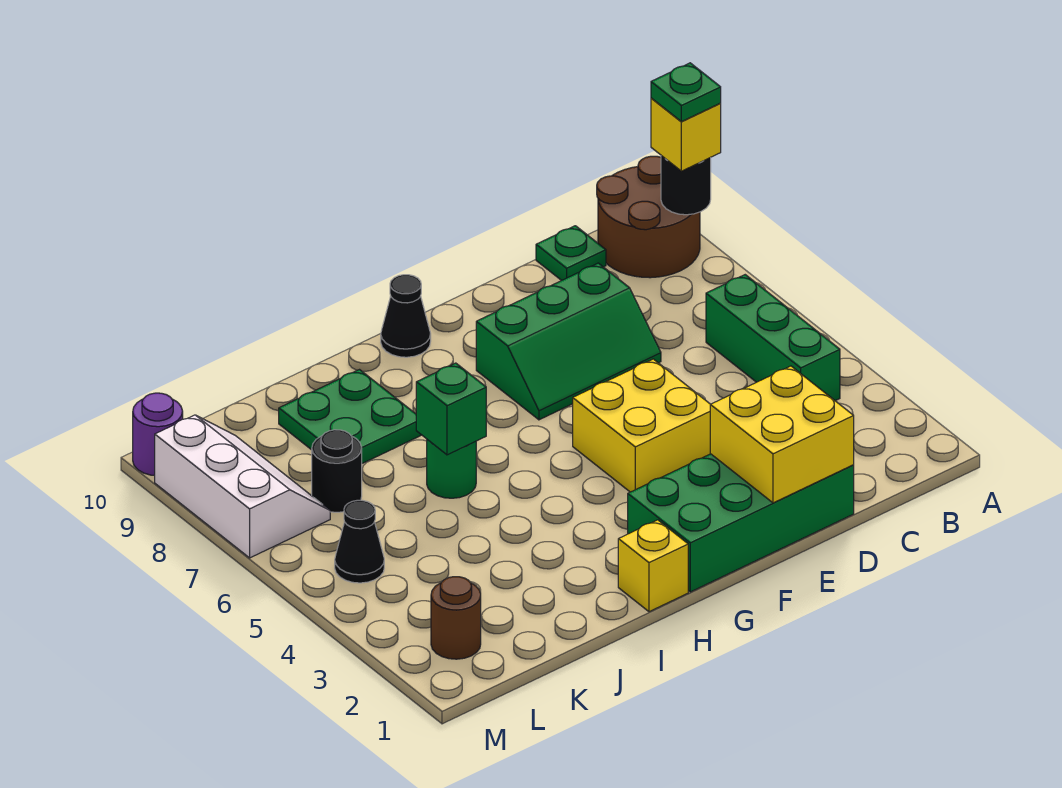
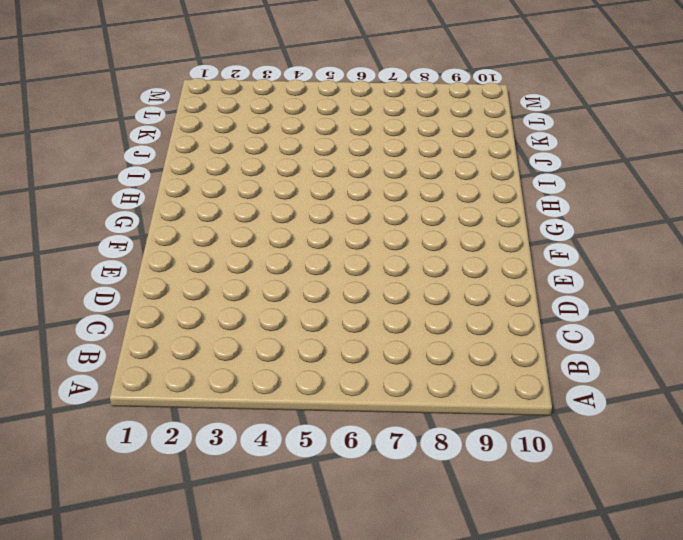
none -> brown 2x2 round brick [597,156,700,278]
none -> green 1x3 brick [706,275,840,401]
none -> green 1x1 plate [536,226,606,281]

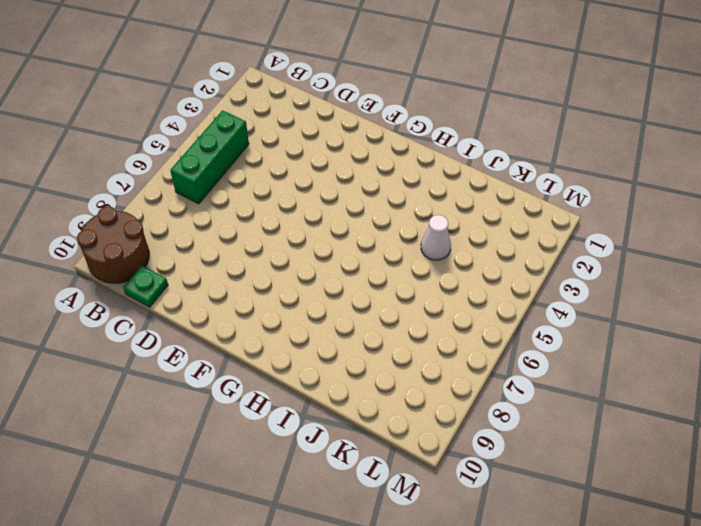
white 1x1 cone [421,215,451,260] -> none
none -> green 2x4 brick [628,454,854,592]
none -> green 2x3 slope [476,263,661,420]
none -> yellow 2x2 brick [573,359,710,492]

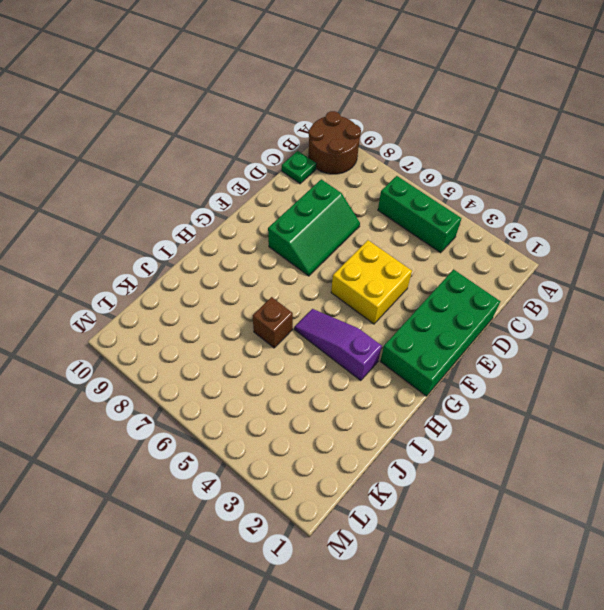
purple 1x3 slope [294,309,382,381] -> none
brown 1x1 brick [253,297,293,348] -> green 1x1 round brick [427,440,476,498]
none -> black 1x1 cone [381,275,431,357]
none -> yellow 1x1 brick [618,520,688,612]
none -> green 2x2 plate [279,370,421,463]

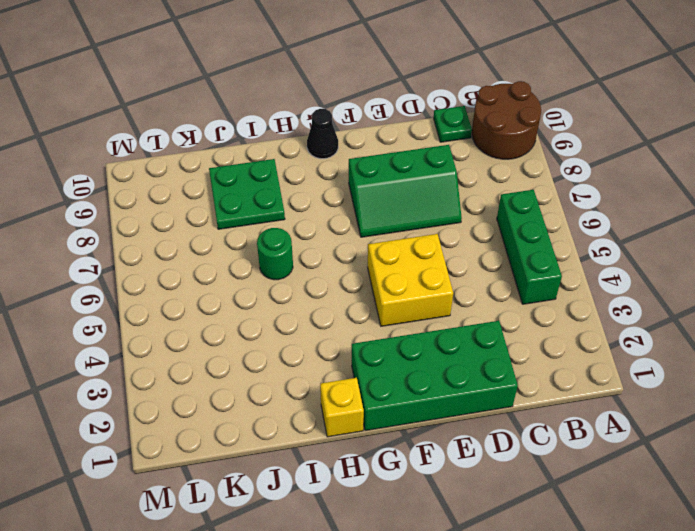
none -> black 1x1 round brick [312,430,362,512]
none -> brown 1x1 round brick [431,577,481,659]
none -> black 1x1 cone [335,500,384,583]

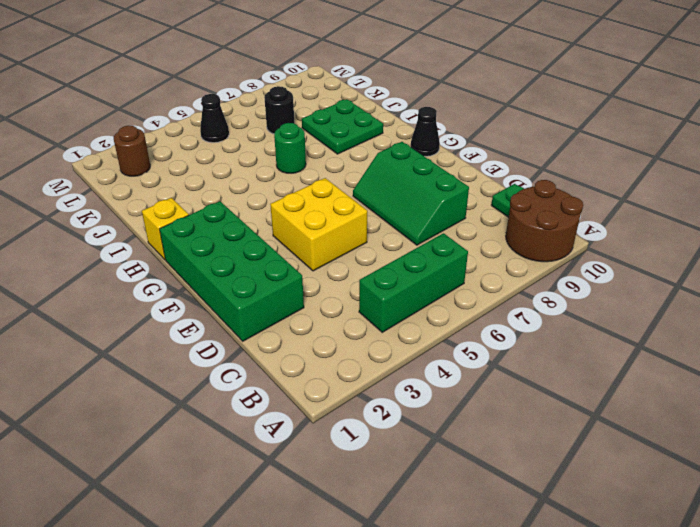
none -> white 2x3 slope [155,415,330,558]
none -> purple 1x1 round brick [133,393,183,475]
none -> black 1x1 round brick [661,156,711,215]

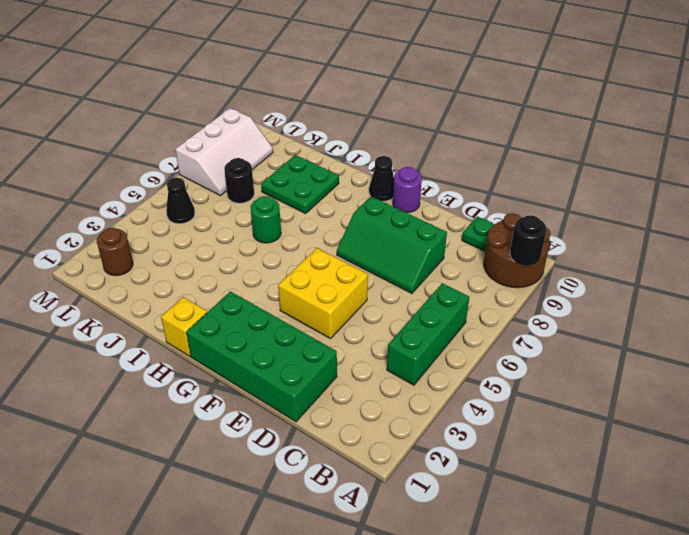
purple 1x1 round brick [393,167,422,213] -> purple 1x1 round brick moved to [133,393,183,475]
none -> yellow 2x2 brick [710,366,854,503]
none -> green 1x1 brick [416,363,486,455]
none -> yellow 1x1 brick [651,98,721,171]

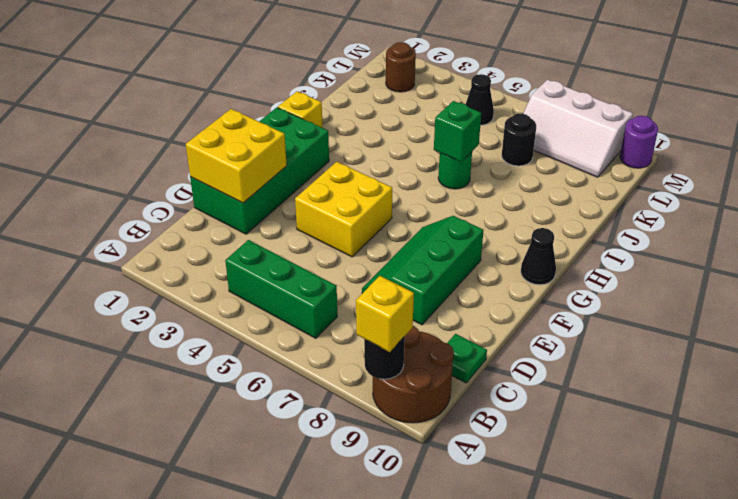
none -> green 2x2 plate [279,370,421,463]
none -> green 1x1 plate [651,63,721,122]

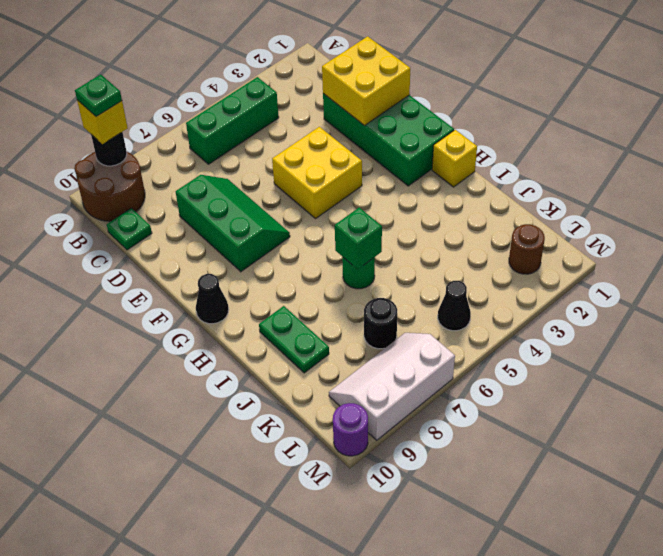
green 1x2 plate [259,306,329,373] -> green 2x2 plate [279,370,421,463]

